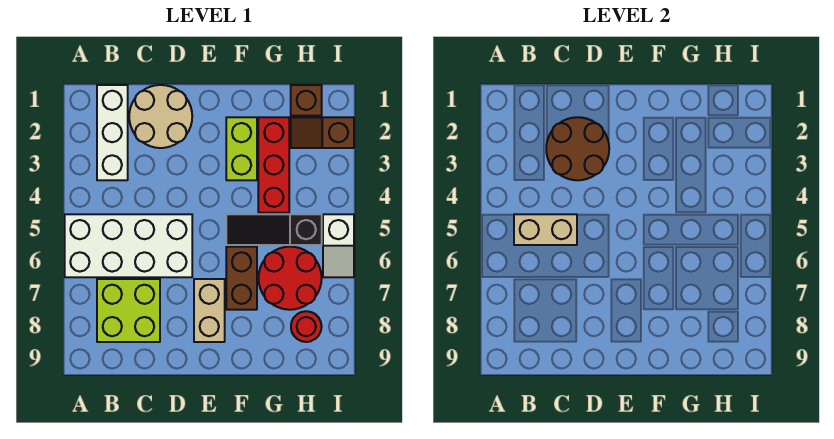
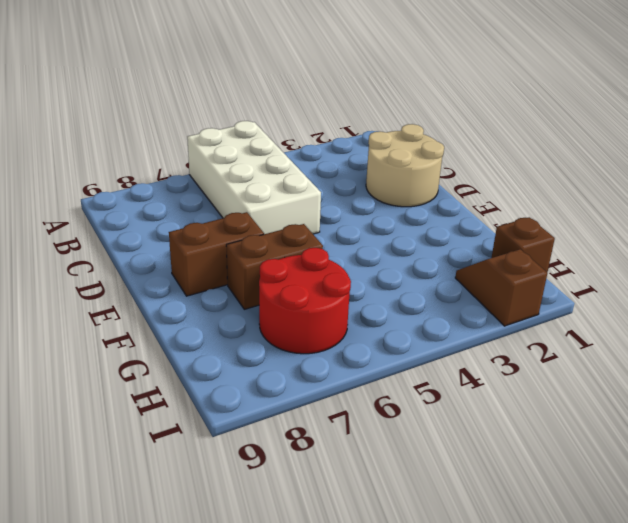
brown 1x2 brick [169,212,264,296] -> tan 1x2 brick [194,279,225,342]
none -> white 1x3 brick [97,85,128,180]
none -> lime 2x2 brick [97,279,160,342]
none -> lime 1x2 brick [226,117,257,180]

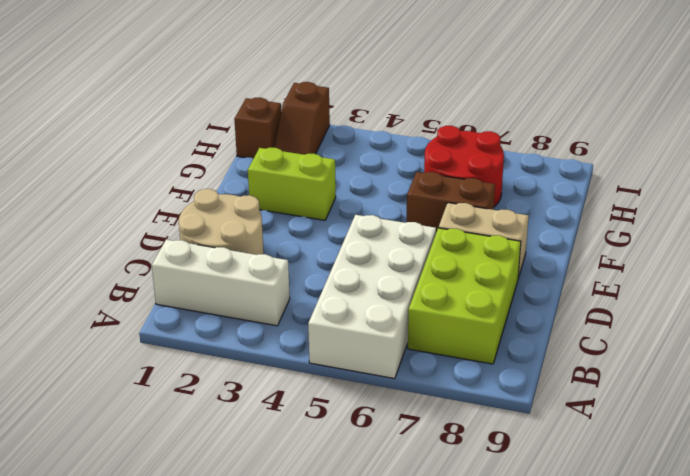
lime 2x3 brick [408,228,521,364] -> lime 2x2 brick [97,279,160,342]
none -> black 1x3 slope [226,214,322,245]
none -> red 1x3 brick [258,117,289,213]
none -> red 1x1 round brick [291,311,322,342]

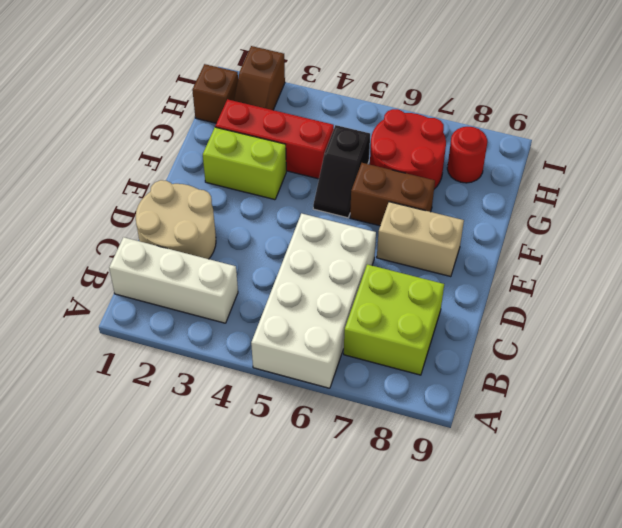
black 1x2 slope [313,125,370,218] -> black 1x3 slope [226,214,322,245]
none -> white 1x2 slope [323,214,354,277]
none -> tan 1x2 brick [514,214,577,245]
none -> brown 2x2 round brick [546,117,609,180]

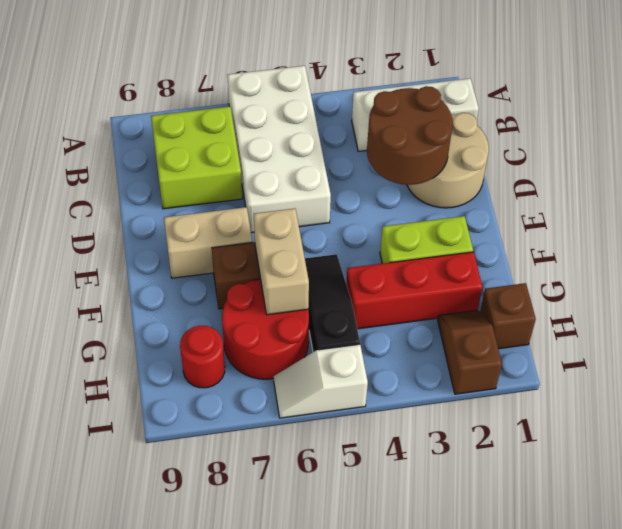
tan 1x2 brick [254,208,309,315] -> tan 1x2 brick moved to [514,214,577,245]

